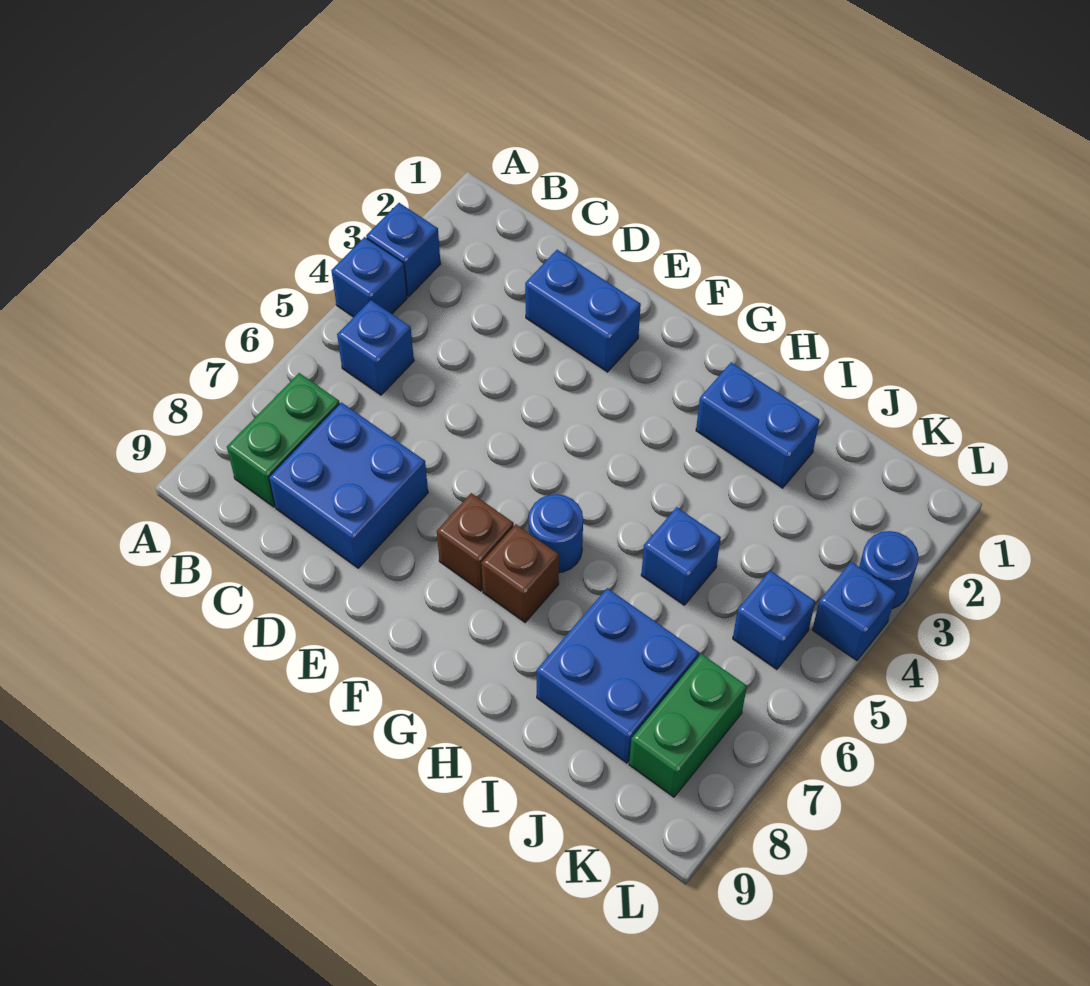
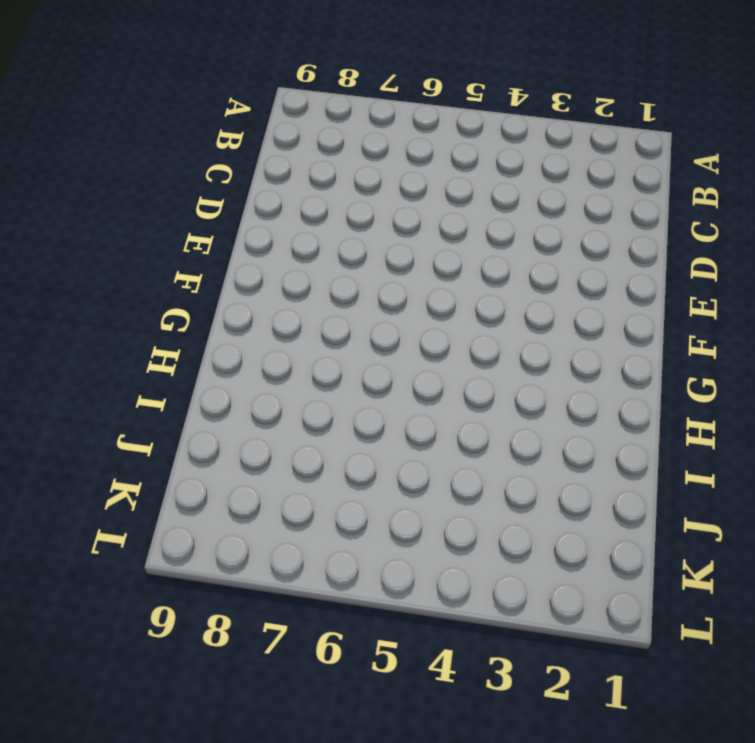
none -> blue 1x1 brick [366,203,440,296]
none -> blue 1x1 brick [331,237,407,317]
none -> blue 1x1 brick [337,300,414,395]

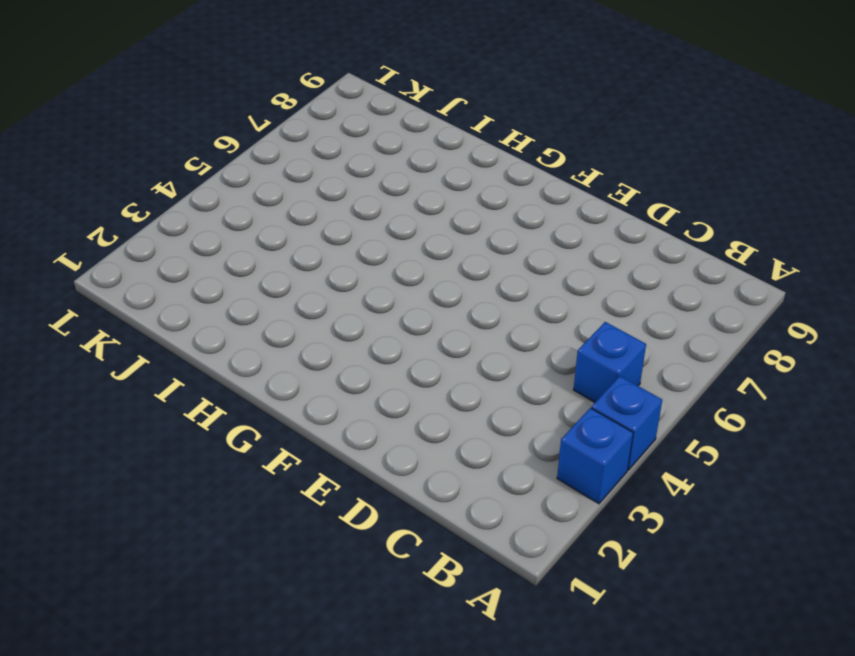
none -> green 1x2 brick [227,373,340,507]
none -> blue 2x2 brick [269,402,428,568]
none -> blue 1x2 brick [525,250,641,372]

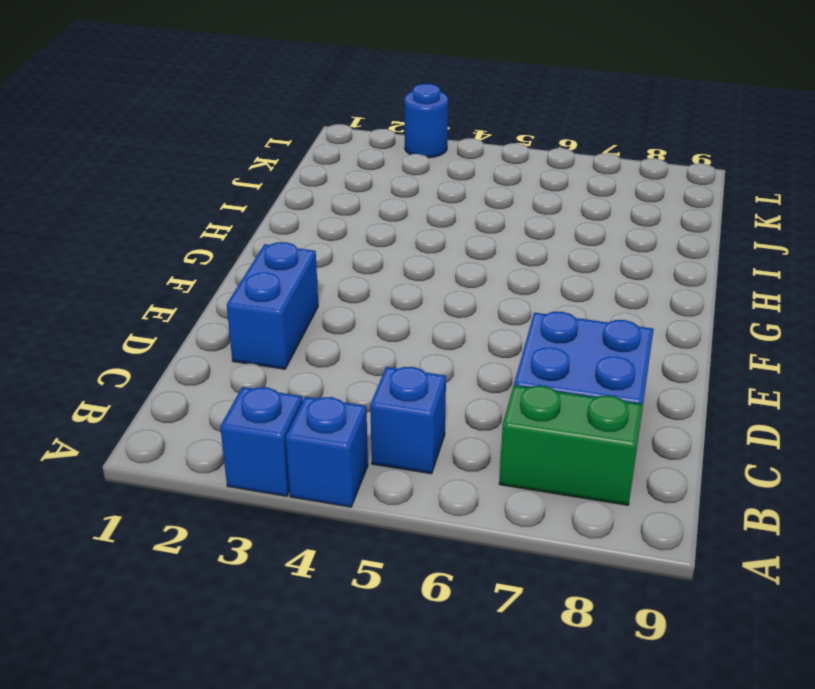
none -> brown 1x1 brick [437,493,514,591]
none -> blue 1x1 round brick [529,494,583,573]
none -> brown 1x1 brick [481,524,559,622]

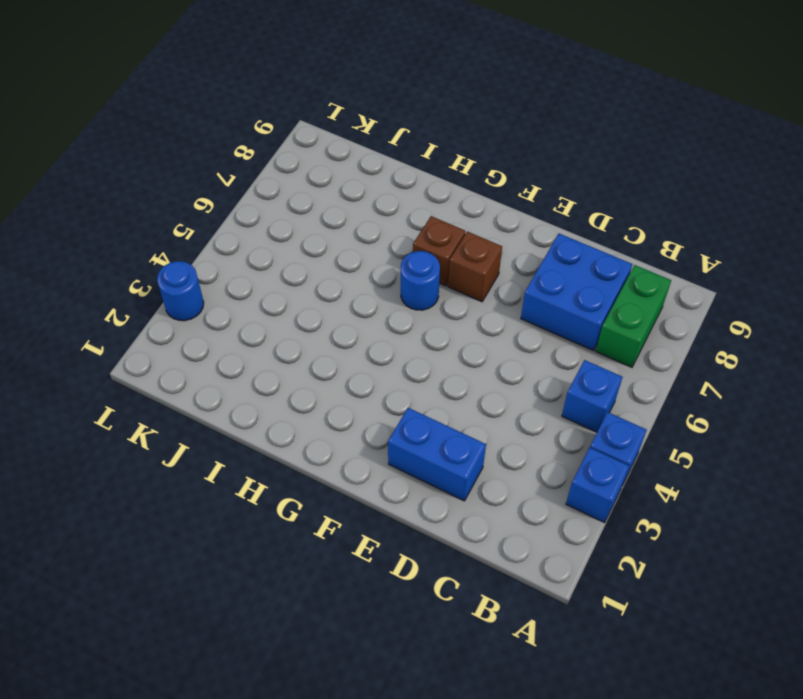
none -> blue 1x2 brick [696,362,820,488]
none -> blue 1x1 brick [641,507,721,605]
none -> blue 2x2 brick [537,588,699,763]

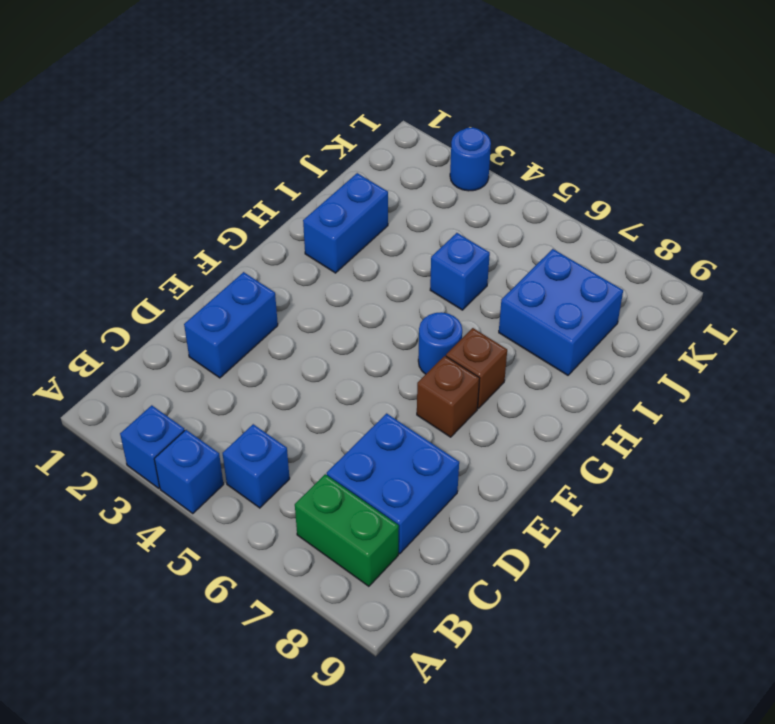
none -> blue 1x1 brick [733,571,815,669]
none -> green 1x2 brick [629,654,747,797]
none -> blue 1x1 brick [812,562,897,660]

